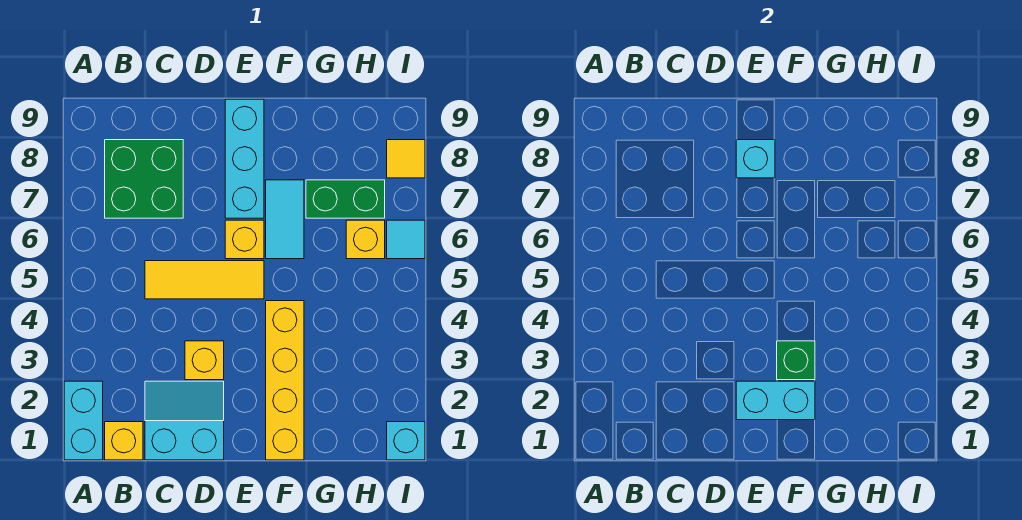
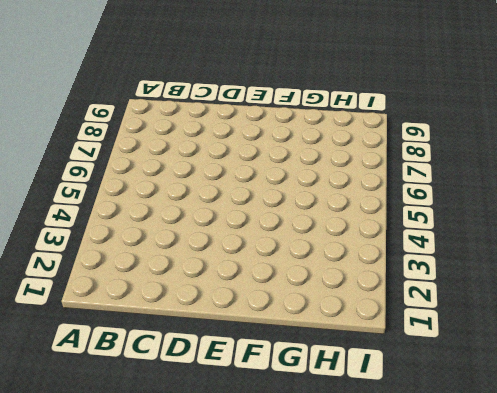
none -> cyan 1x2 brick [64,381,103,460]
none -> yellow 1x1 brick [105,422,143,460]
none -> green 2x2 brick [105,140,183,218]

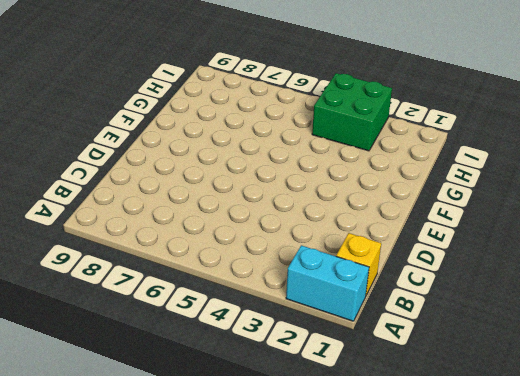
green 2x2 brick [312,73,392,151] -> green 2x2 brick moved to [105,140,183,218]
none -> cyan 2x2 slope [145,381,224,460]
none -> yellow 1x3 tile [145,261,264,299]
none -> yellow 1x1 brick [185,341,224,380]

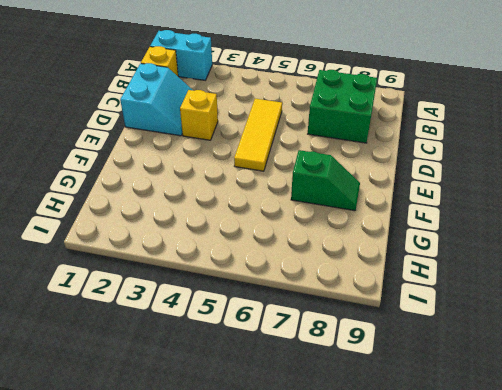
green 1x2 slope [291,150,360,211] -> cyan 1x2 tile [266,180,304,259]
none -> yellow 1x1 brick [225,220,264,259]
none -> cyan 1x3 brick [225,99,264,218]
none -> yellow 1x4 brick [266,301,304,460]

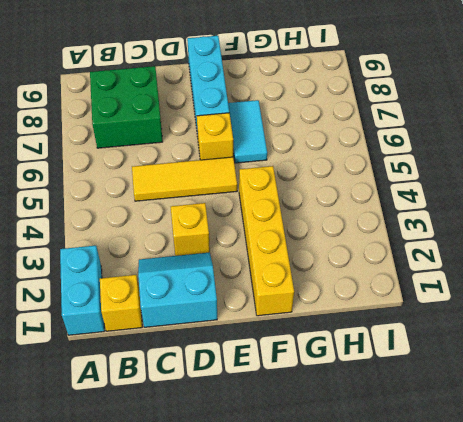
none -> green 1x2 brick [306,180,385,218]
none -> yellow 1x1 brick [346,220,385,259]
none -> cyan 1x1 brick [387,422,425,460]

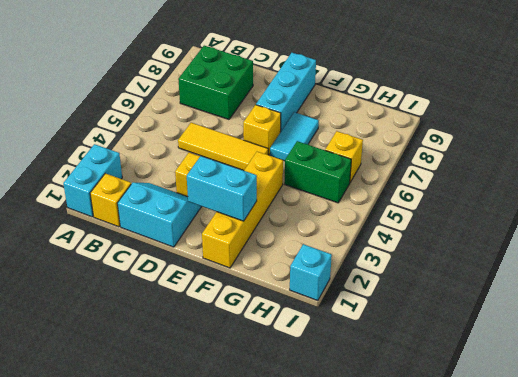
green 1x2 brick [285,141,351,203] -> green 1x2 brick moved to [306,180,385,218]
none -> cyan 1x1 tile [387,220,425,259]
none -> yellow 1x1 tile [387,140,425,178]
none -> cyan 1x1 brick [736,140,775,178]

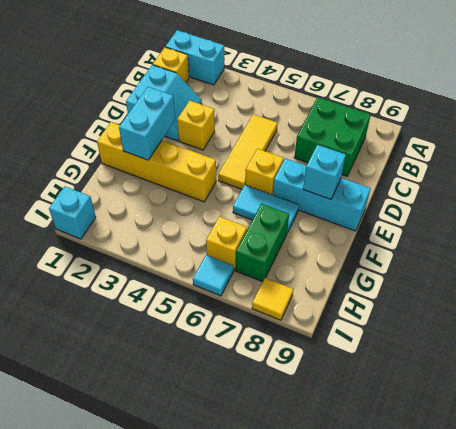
none -> green 1x1 brick [777,341,815,380]

